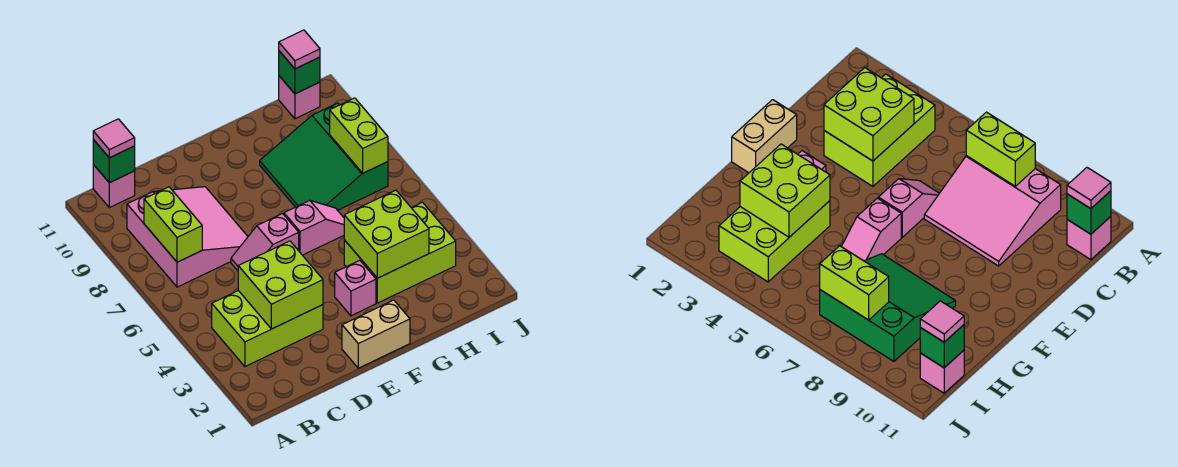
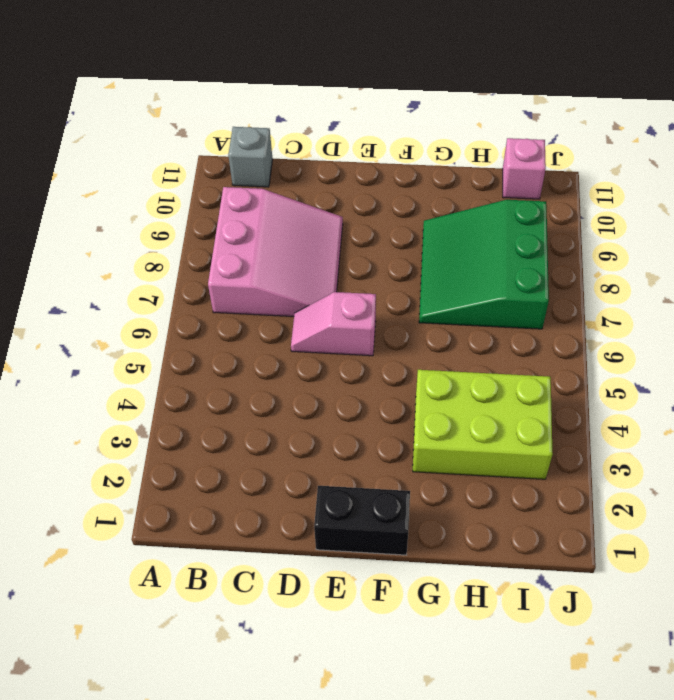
grey 1x1 brick [228,127,273,187] -> pink 1x1 brick [93,165,135,208]
black 1x2 brick [314,486,410,555] -> tan 1x2 brick [342,300,410,368]
none -> lime 2x3 brick [212,291,323,366]
none -> pink 1x1 brick [335,260,376,316]
none -> pink 1x2 slope [284,200,344,255]

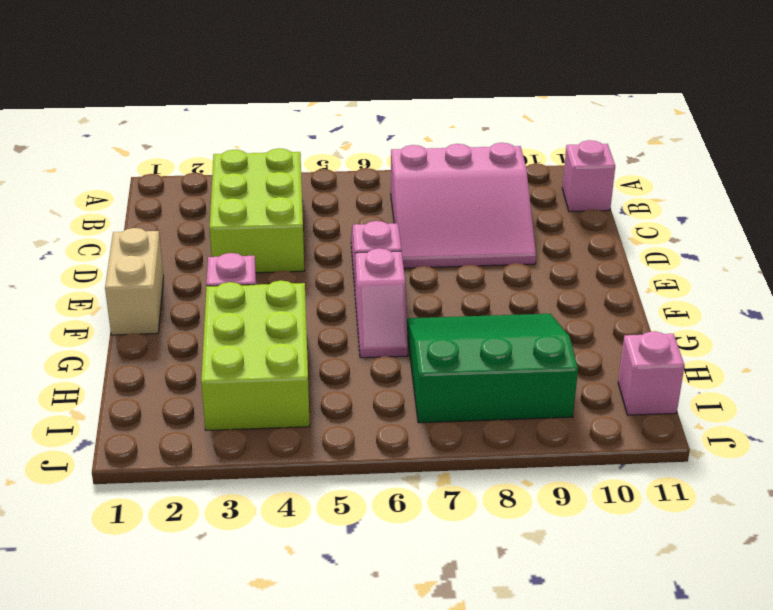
none -> lime 1x2 brick [144,187,202,262]
none -> green 1x1 brick [93,140,135,183]
none -> lime 2x2 brick [238,241,323,329]

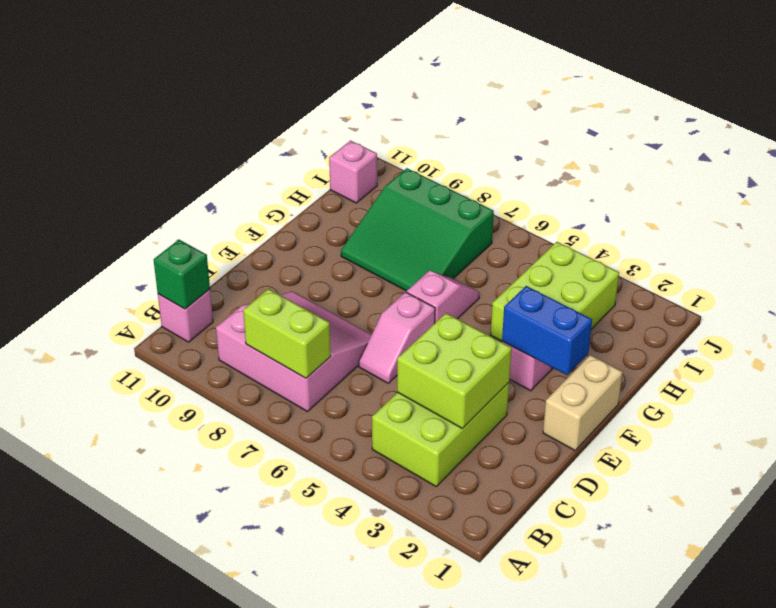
blue 1x2 brick [502,286,592,375] -> none
none -> lime 2x2 brick [344,190,429,278]
none -> lime 1x2 brick [330,98,388,173]
none -> green 1x1 brick [279,51,320,94]

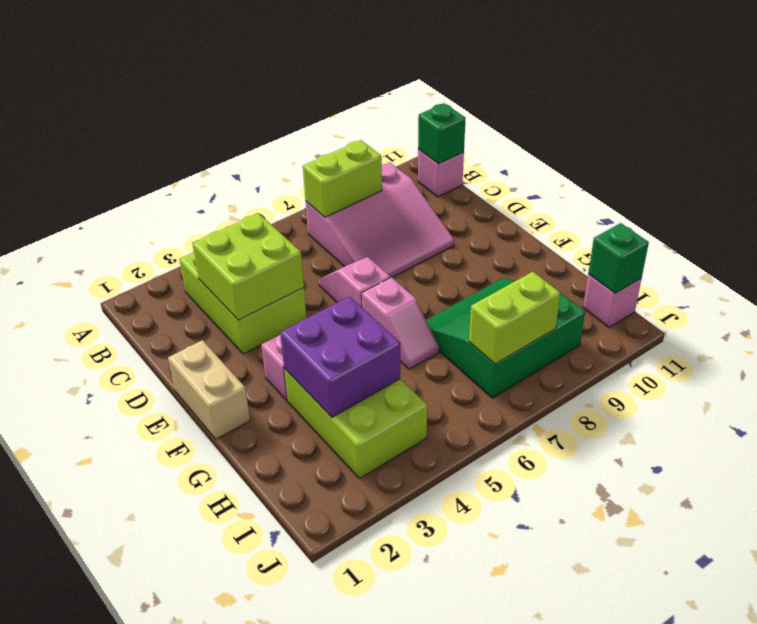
purple 2x2 brick [280,296,400,417] -> lime 2x2 brick [344,190,429,278]
none -> pink 1x1 tile [93,119,135,158]
none -> pink 1x1 tile [279,30,320,69]

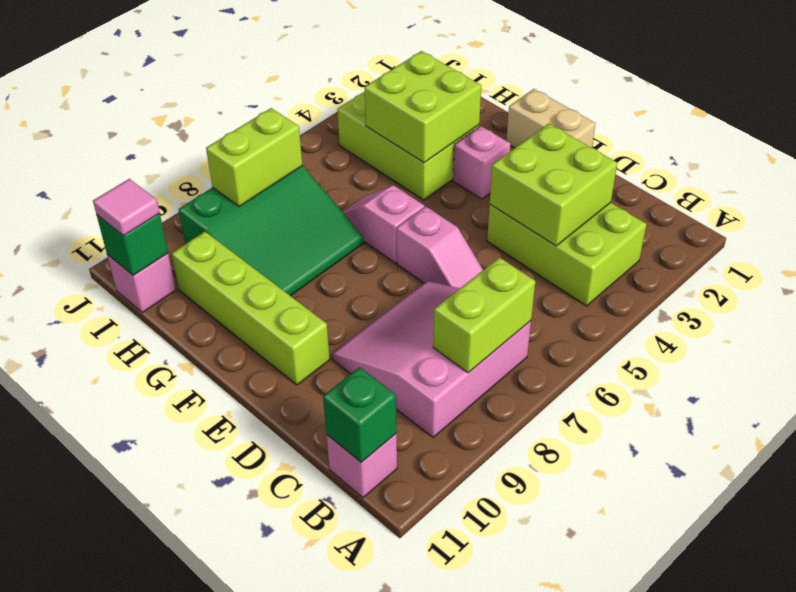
lime 1x4 brick [172,232,330,385] -> none
none -> pink 1x1 tile [93,119,135,158]

